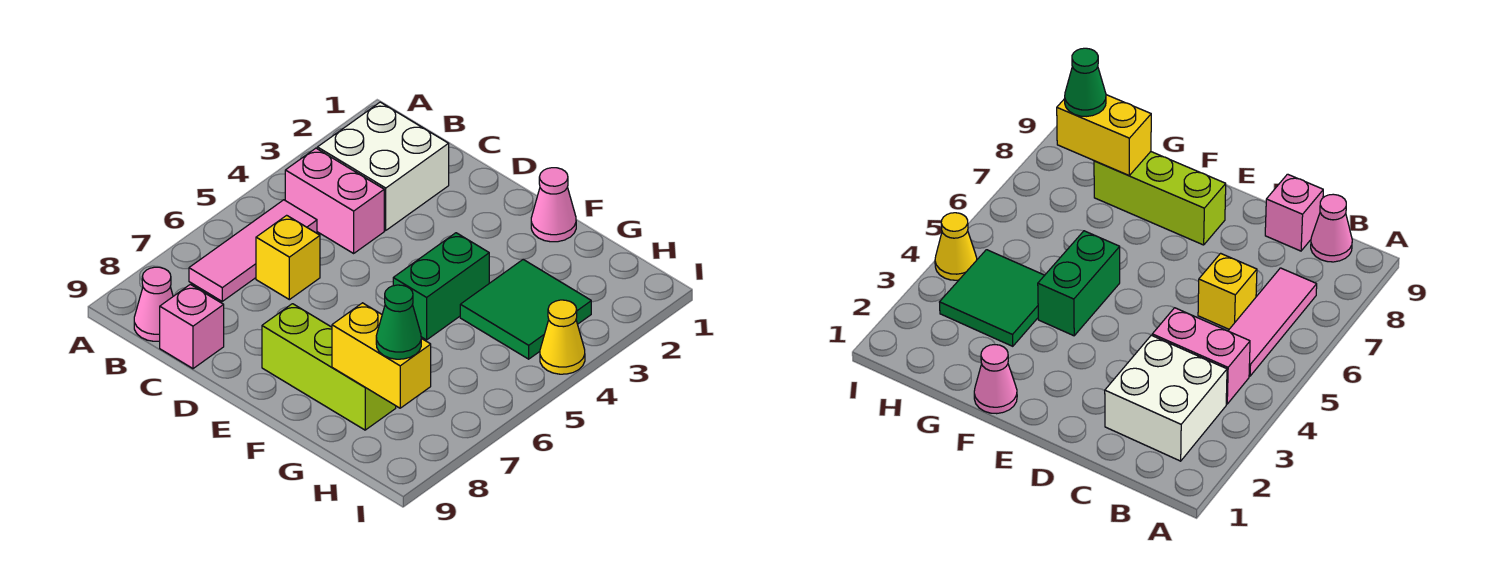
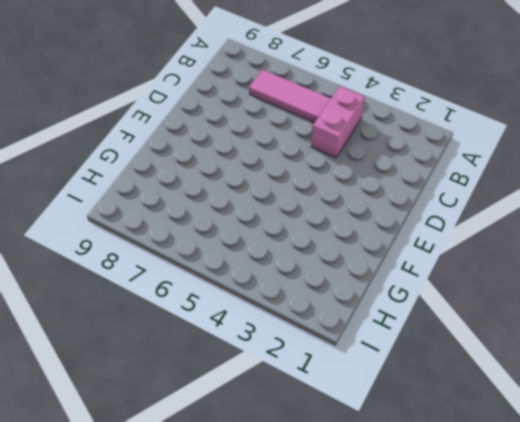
none -> white 2x2 brick [317,102,449,230]
none -> pink 1x1 cone [134,267,173,341]
none -> yellow 1x1 brick [256,215,320,300]

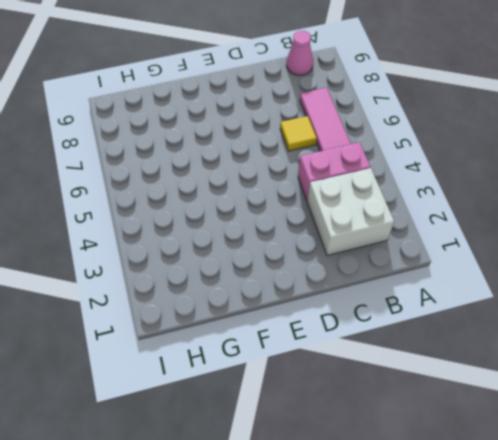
yellow 1x1 tile [280,116,317,151] -> yellow 1x1 brick [256,215,320,300]
none -> pink 1x1 brick [160,284,224,369]
none -> lime 1x3 brick [262,304,396,430]
none -> pink 1x1 cone [531,168,576,242]

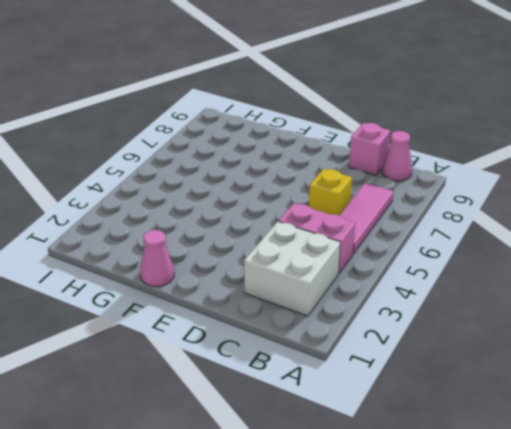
none -> lime 1x3 brick [262,304,396,430]
none -> green 1x2 brick [393,233,489,340]
none -> green 2x2 tile [460,259,591,359]

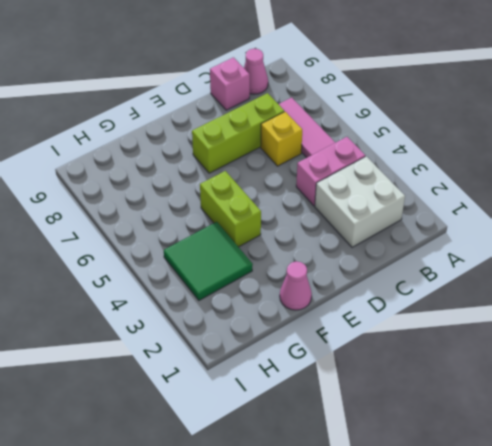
lime 1x3 brick [192,93,284,173] -> lime 1x3 brick moved to [262,304,396,430]
lime 1x2 brick [200,171,261,247] -> green 1x2 brick [393,233,489,340]
none -> yellow 1x1 cone [540,300,585,374]
none -> yellow 1x2 brick [332,303,431,408]
none -> green 1x1 cone [376,285,421,359]

